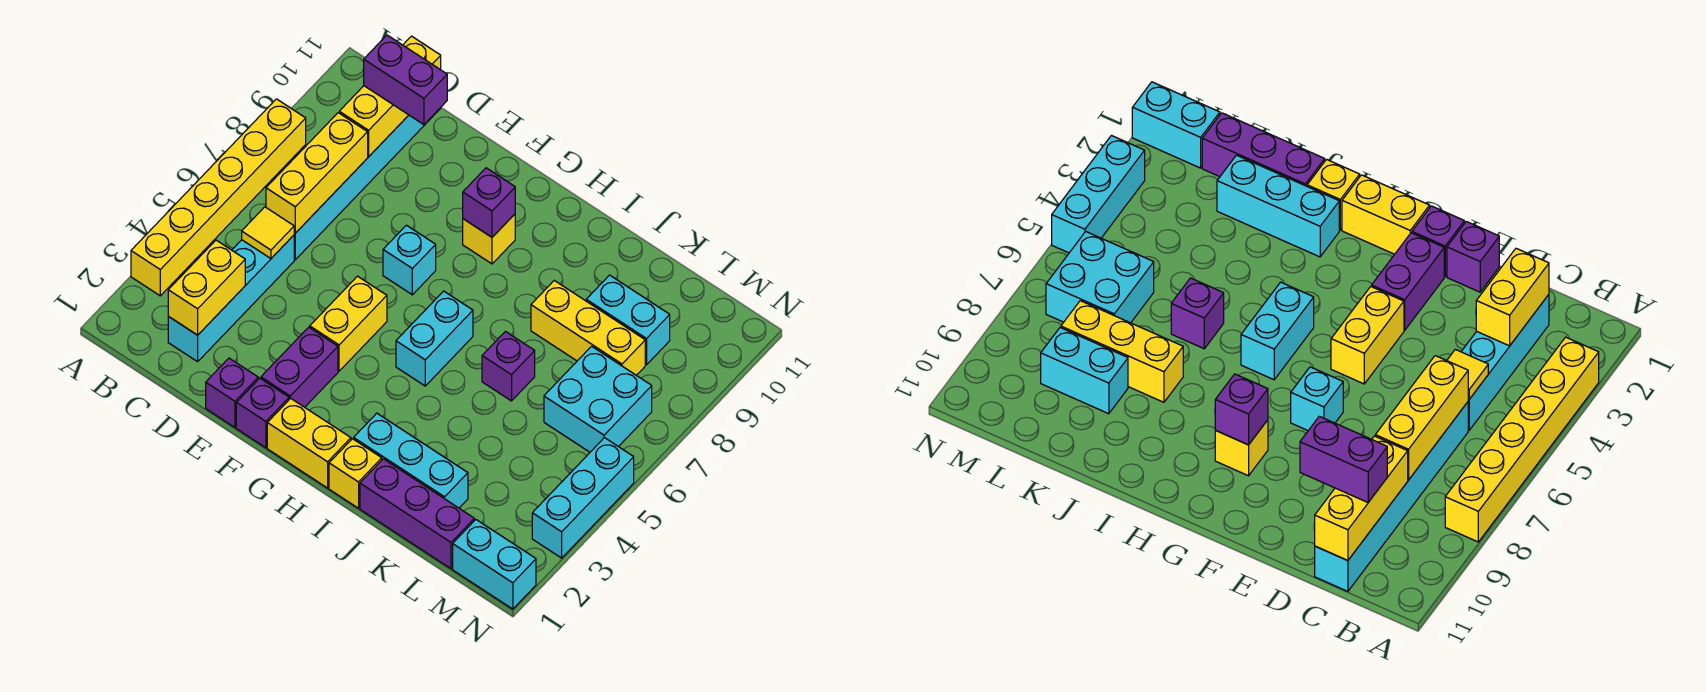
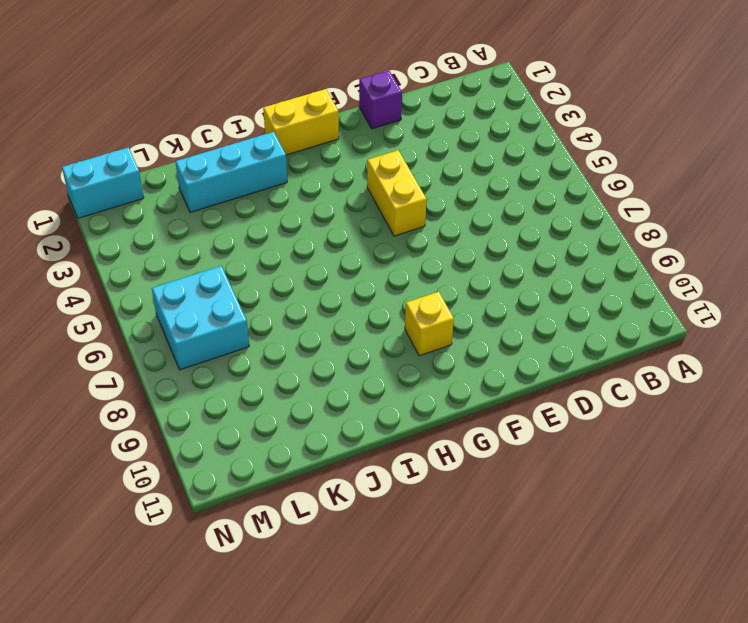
none -> yellow 1x6 brick [131,99,306,296]
none -> cyan 1x4 brick [168,235,294,362]
none -> cyan 1x6 brick [294,108,441,260]

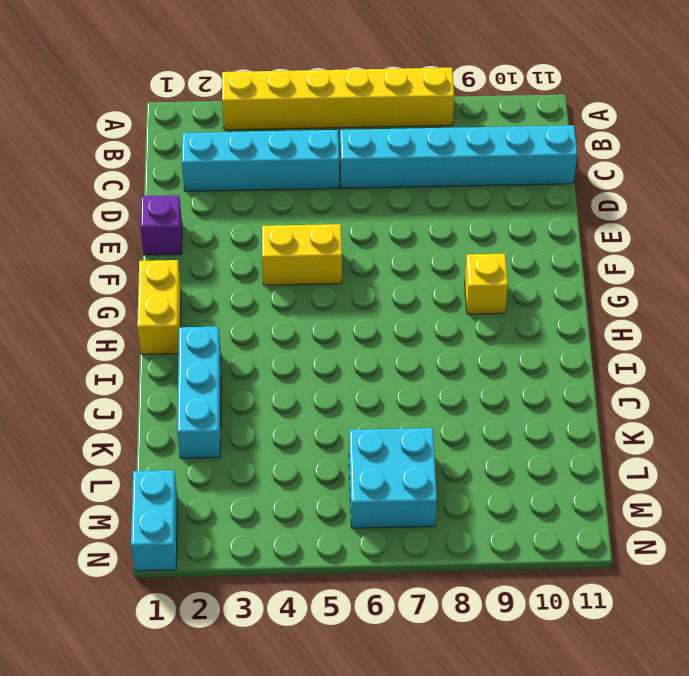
none -> purple 1x1 brick [236,378,289,448]
none -> purple 1x2 brick [261,327,338,407]
none -> cyan 1x1 brick [383,225,436,295]

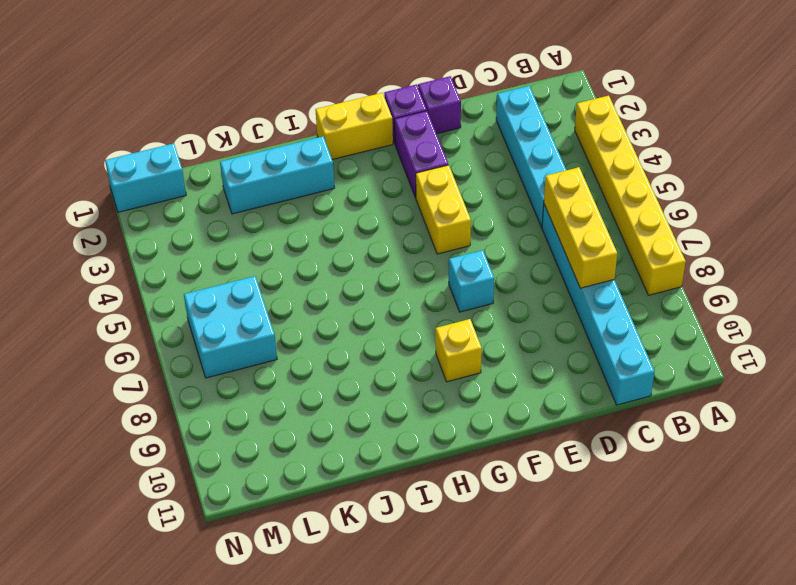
none -> cyan 1x2 brick [396,291,473,386]
none -> yellow 1x1 brick [329,439,382,508]
none -> purple 1x3 brick [360,459,474,569]

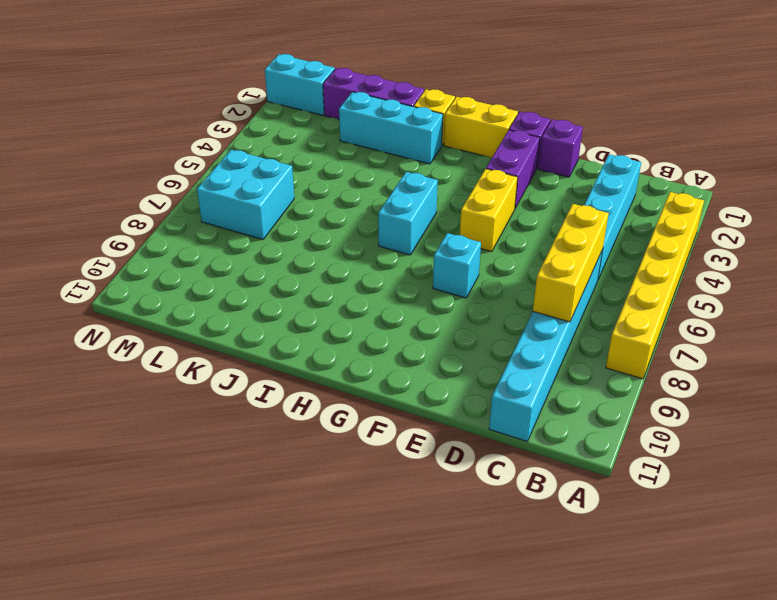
none -> yellow 1x1 brick [463,214,515,264]
none -> purple 1x1 brick [482,332,535,401]
none -> yellow 1x3 brick [531,281,645,375]

